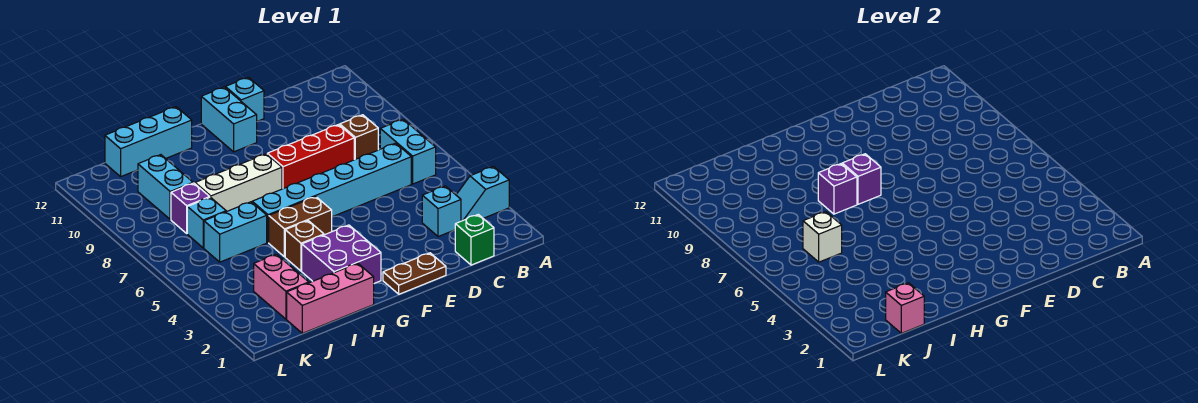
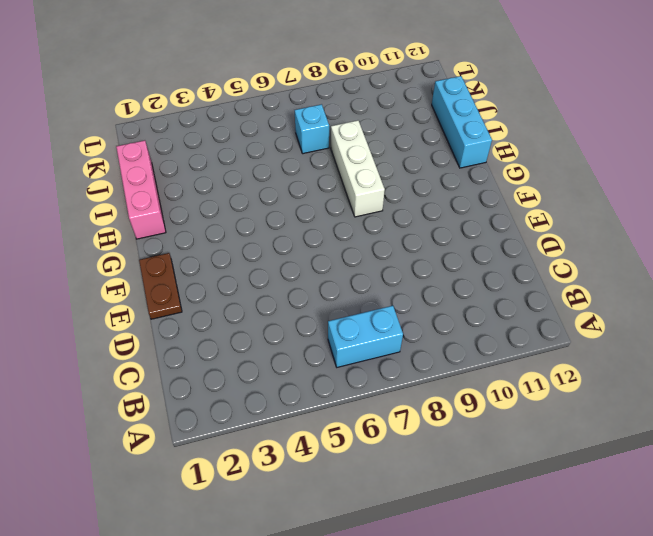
none -> cyan 1x2 slope [456,166,509,221]
none -> green 1x1 brick [455,214,494,265]
none -> cyan 1x1 brick [422,186,461,237]

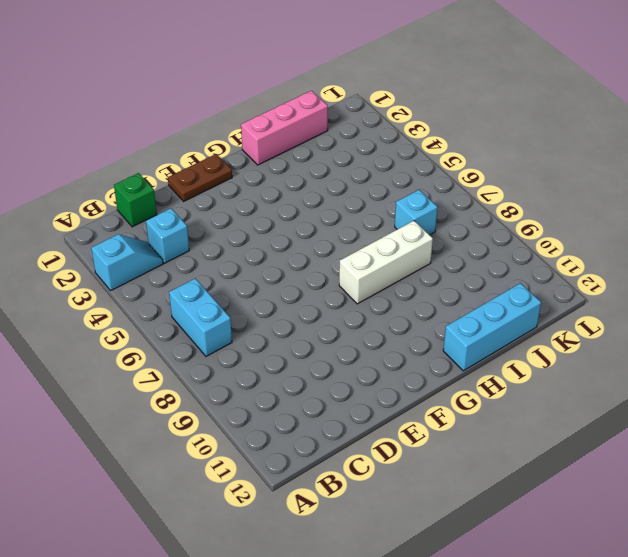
none -> cyan 1x6 brick [252,143,411,243]
none -> brown 1x1 brick [340,115,378,160]
none -> red 1x3 brick [267,125,354,189]

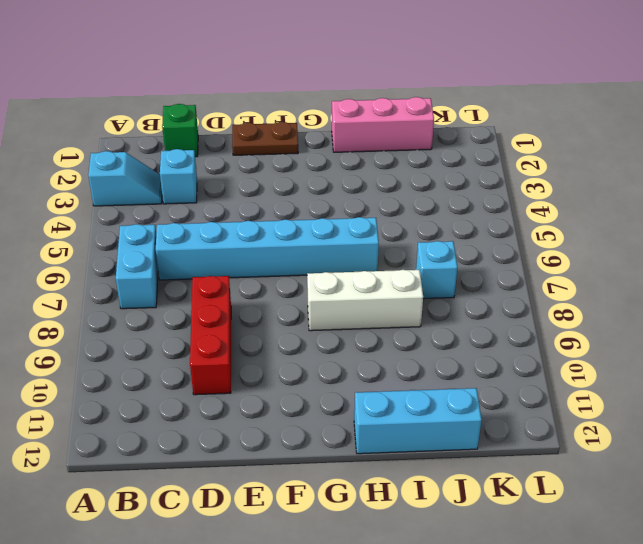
red 1x3 brick [190,276,231,395] -> red 1x3 brick turned to [267,125,354,189]
none -> brown 1x1 brick [340,115,378,160]
none -> cyan 1x1 brick [225,77,264,122]
none -> cyan 1x2 brick [201,87,257,152]

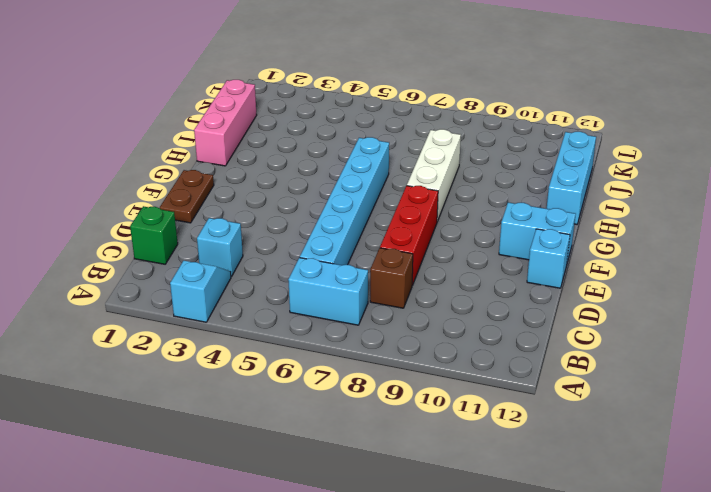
none -> purple 2x2 brick [302,225,381,284]
none -> brown 1x2 brick [269,197,332,257]
none -> brown 1x1 brick [285,221,324,271]

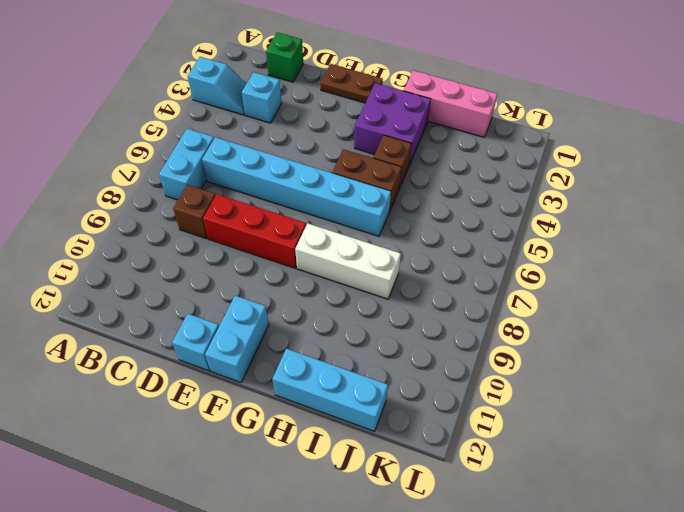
none -> cyan 1x2 brick [204,202,267,262]
none -> pink 1x2 brick [254,254,309,319]
none -> cyan 1x1 brick [187,197,226,248]

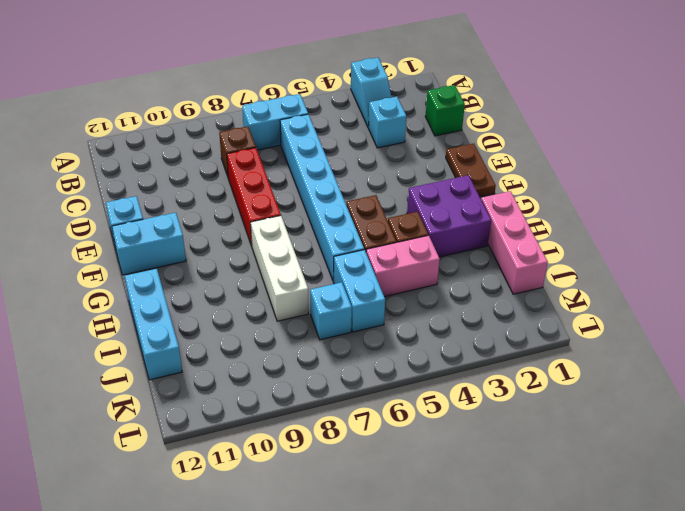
pink 1x2 brick [366,235,440,297] -> pink 1x2 brick moved to [254,254,309,319]
none -> purple 1x1 brick [171,183,210,233]
none -> cyan 1x2 brick [138,155,193,219]
none -> purple 1x1 brick [842,154,881,204]

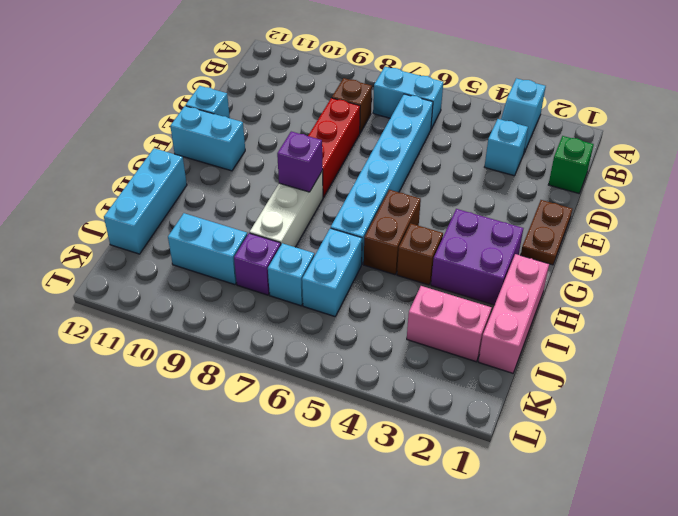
none -> purple 1x1 brick [818,164,857,214]
none -> pink 1x1 brick [886,283,924,333]
none -> white 1x1 brick [803,212,842,262]

